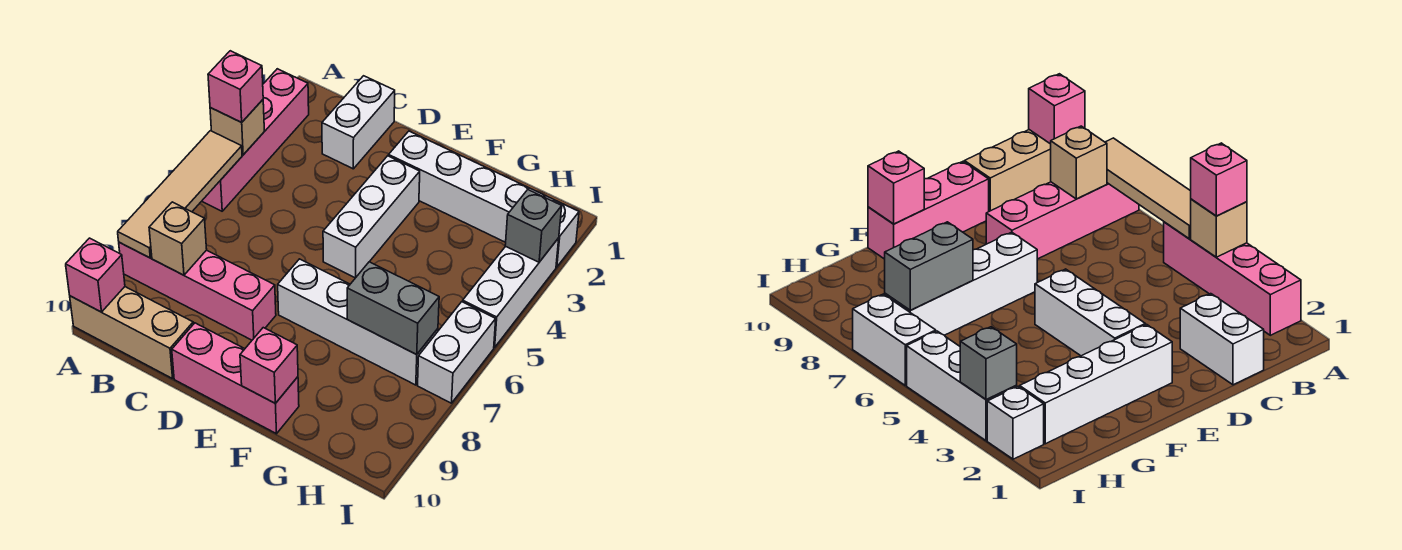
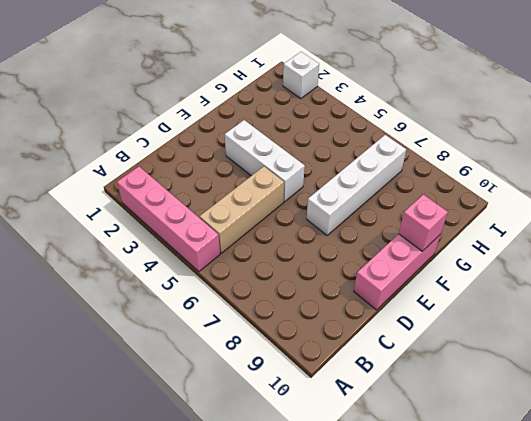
tan 1x3 brick [200,166,284,253] -> tan 1x3 brick moved to [70,287,193,379]
none -> pink 1x4 brick [119,242,276,340]
none -> white 1x2 brick [322,76,395,169]
none -> white 1x4 brick [389,131,544,242]

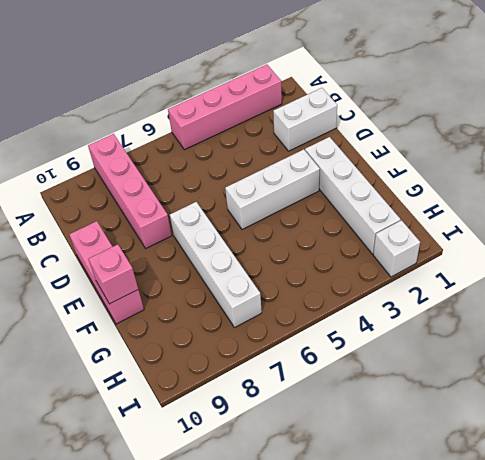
none -> tan 1x3 brick [70,287,193,379]
none -> white 1x3 brick [463,238,559,347]
none -> white 1x2 brick [418,302,496,403]

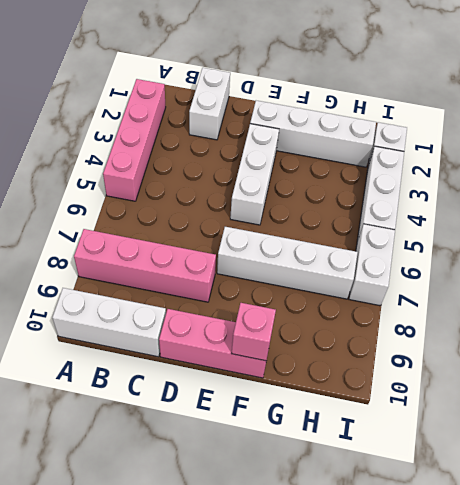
white 1x3 brick [52,288,166,357] -> tan 1x3 brick [70,287,193,379]
none -> tan 1x1 brick [210,100,264,155]
none -> tan 1x4 tile [118,131,242,258]
none -> pink 1x1 brick [66,238,125,312]

